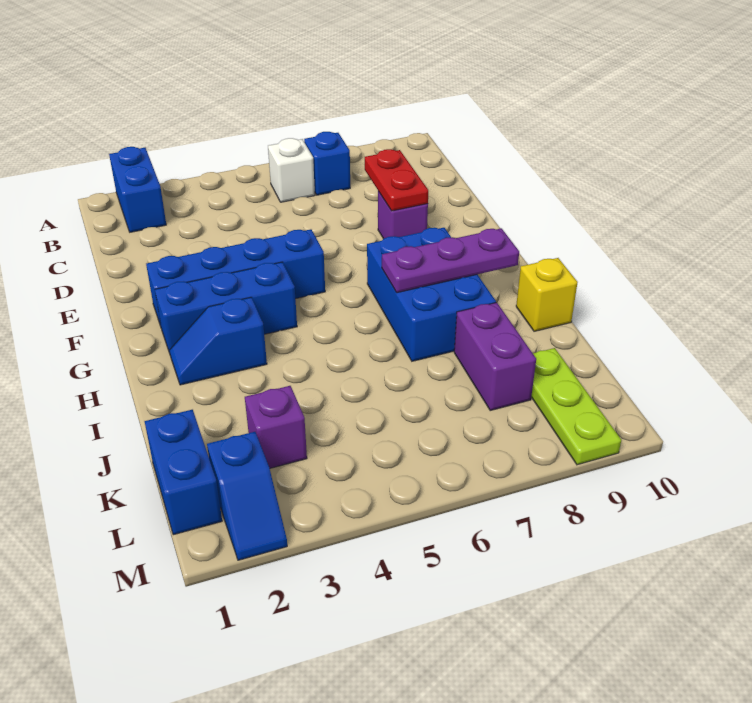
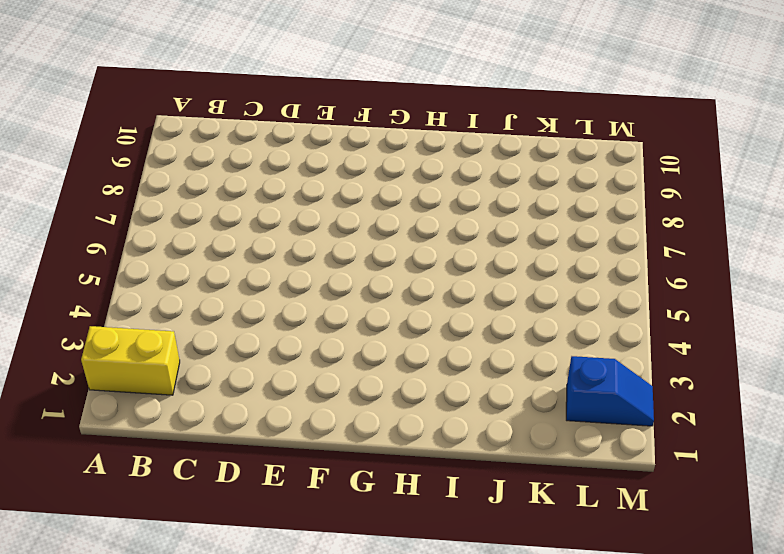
yellow 1x2 brick [81,326,180,395] -> blue 1x2 brick [109,147,166,232]
none -> white 1x1 brick [268,138,315,202]
none -> blue 1x1 brick [304,132,350,195]
none -> purple 1x1 brick [378,191,428,239]

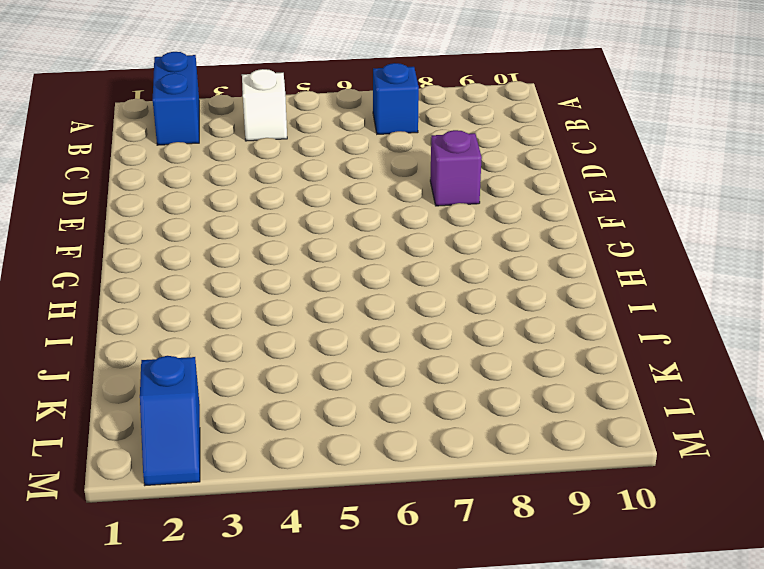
white 1x1 brick [242,69,287,141] -> white 1x1 brick moved to [268,138,315,202]
none -> blue 1x4 brick [146,229,325,326]
none -> blue 1x3 brick [155,262,297,353]
none -> blue 2x3 brick [367,228,496,361]

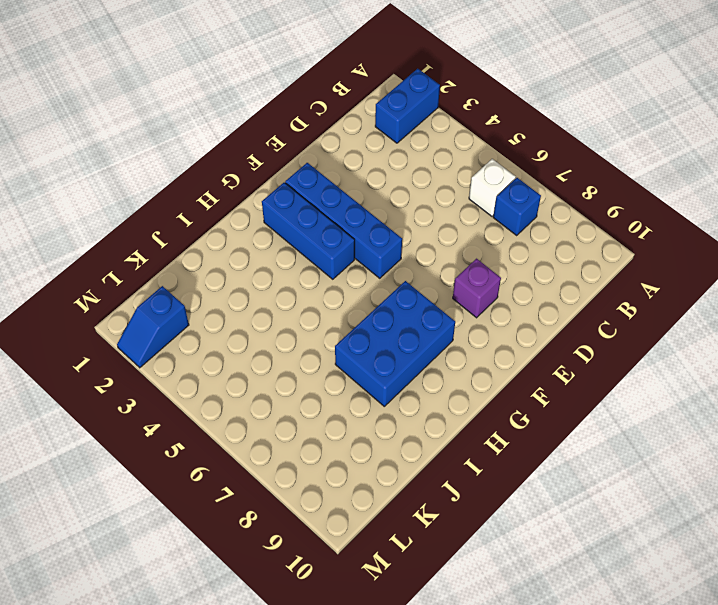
none -> blue 1x2 slope [170,297,267,385]
none -> yellow 1x1 brick [516,258,578,331]
none -> purple 1x2 brick [454,303,536,410]

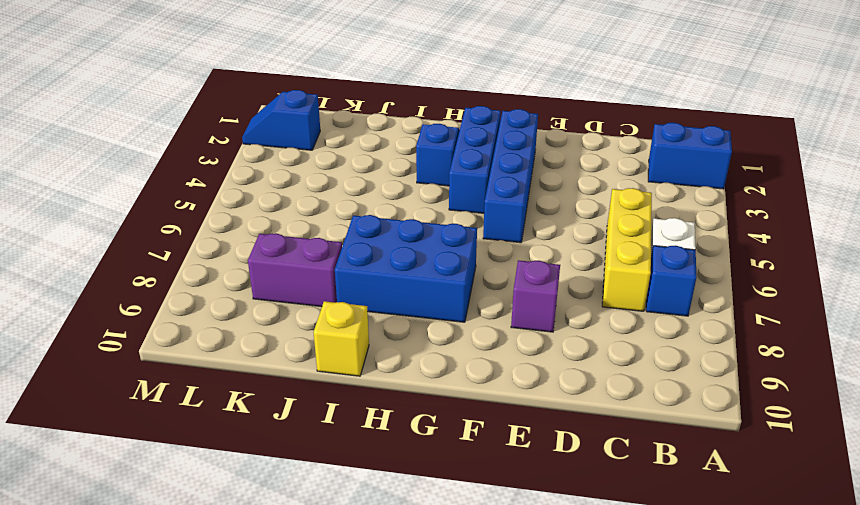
yellow 1x3 brick [602,188,652,311] -> none
none -> blue 1x2 brick [145,410,222,535]
none -> purple 1x1 brick [245,386,307,468]
none -> lime 1x3 plate [531,348,621,465]

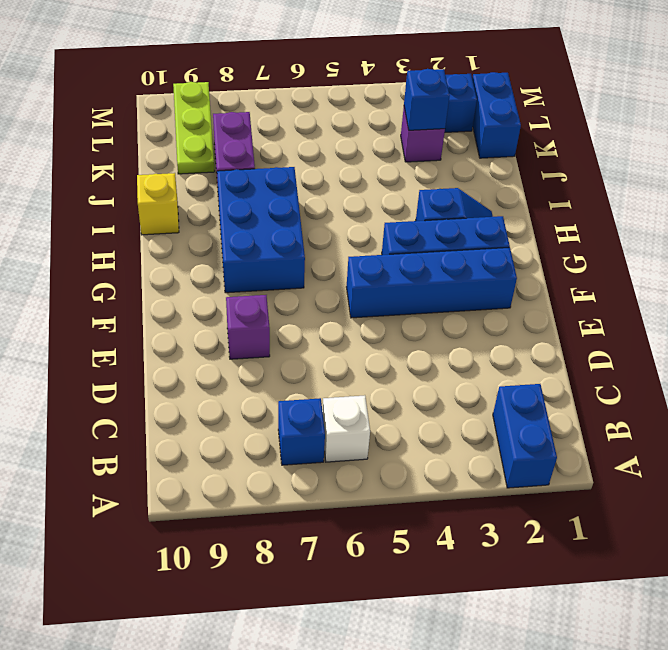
blue 1x1 brick [404,69,450,130] -> none
none -> red 1x2 plate [365,149,428,211]
none -> purple 1x3 plate [382,228,519,293]

